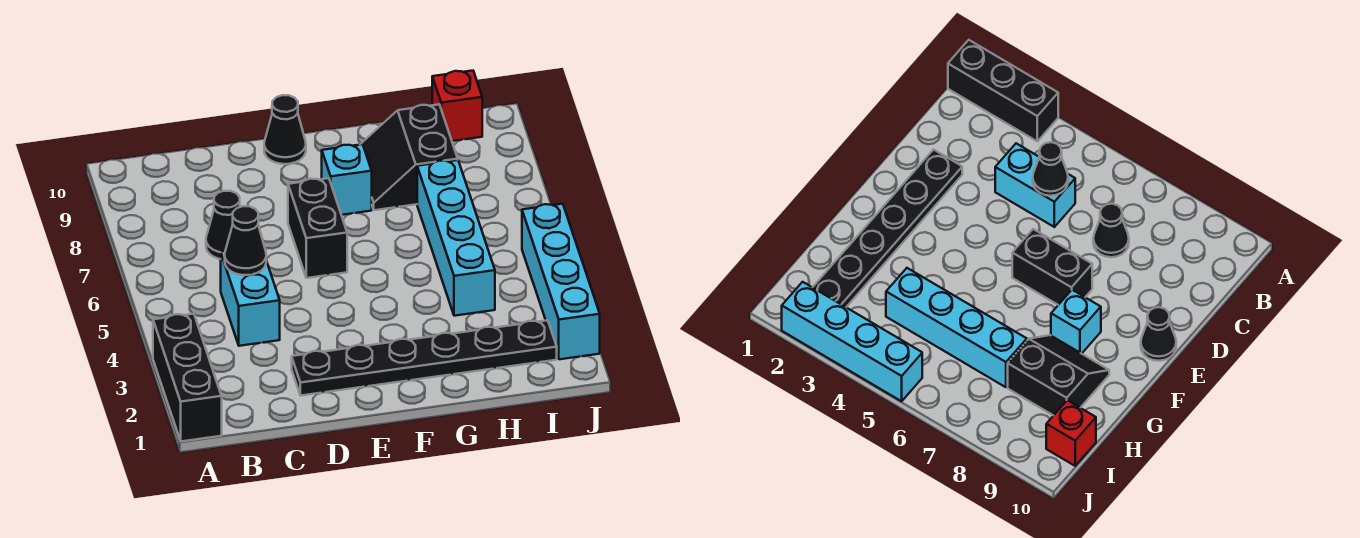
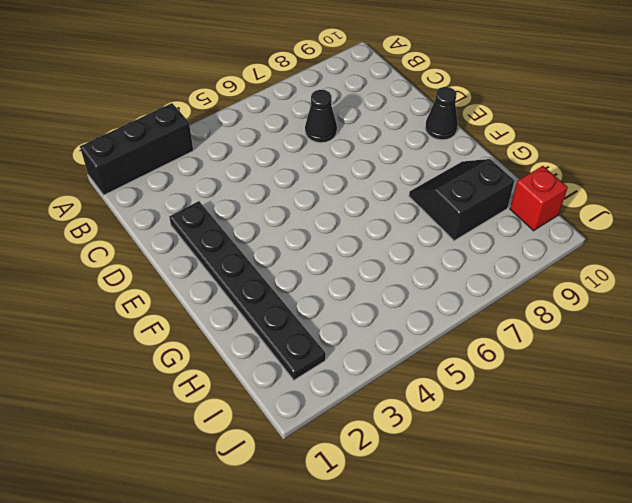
none -> cyan 1x2 brick [221,251,280,346]
none -> black 1x2 brick [288,178,347,278]
none -> cyan 1x1 brick [322,144,372,215]

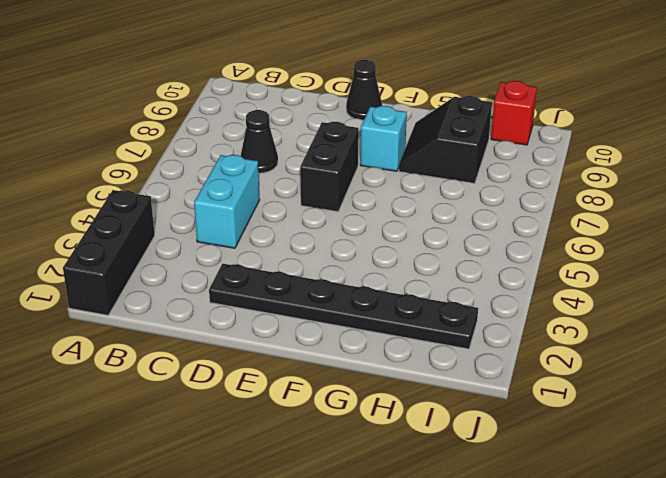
none -> cyan 1x4 brick [417,160,495,316]
none -> cyan 1x4 brick [522,204,600,359]
none -> black 1x1 cone [225,206,266,275]

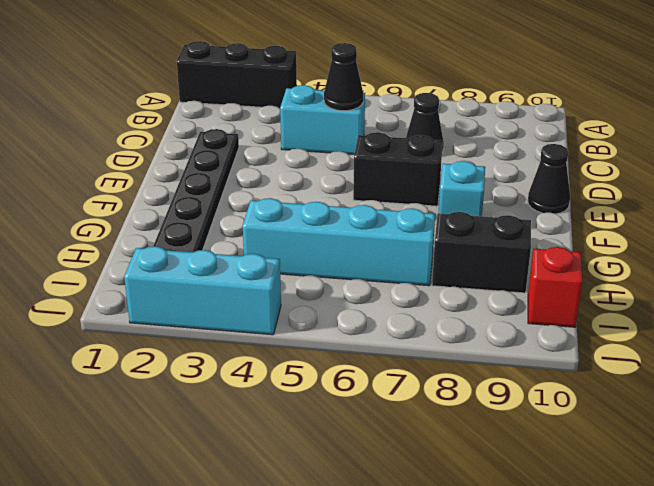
cyan 1x3 brick [124,246,281,335] -> cyan 1x4 brick [522,204,600,359]

